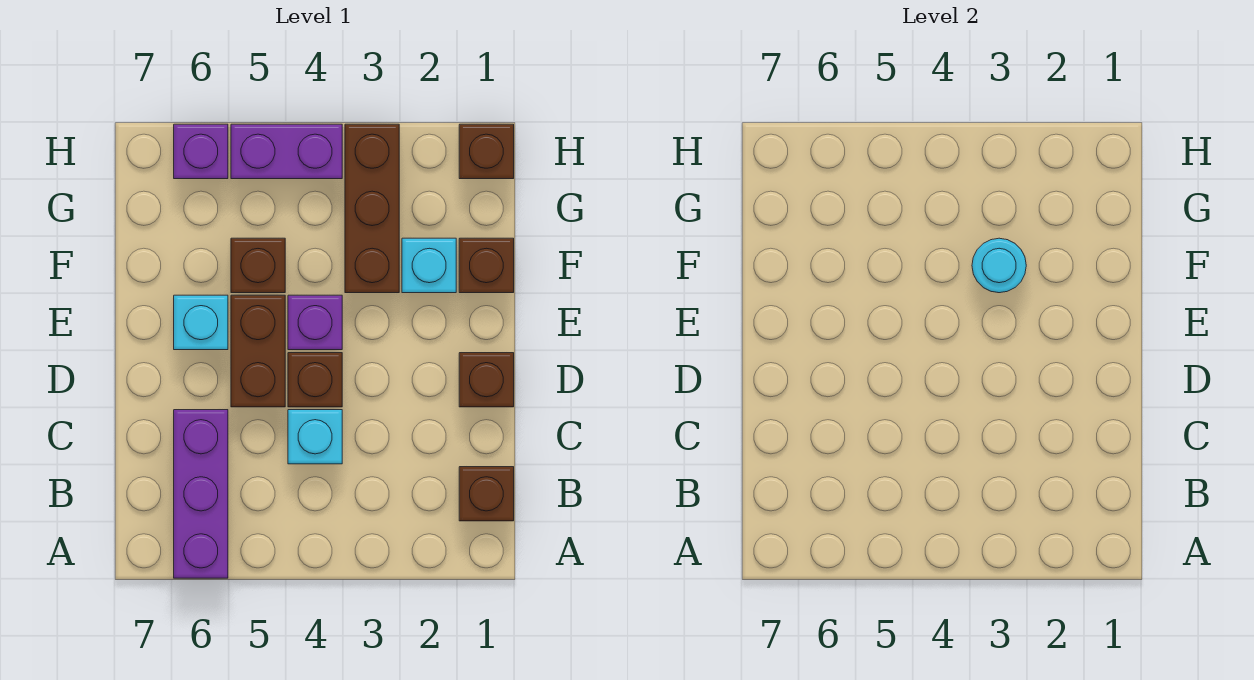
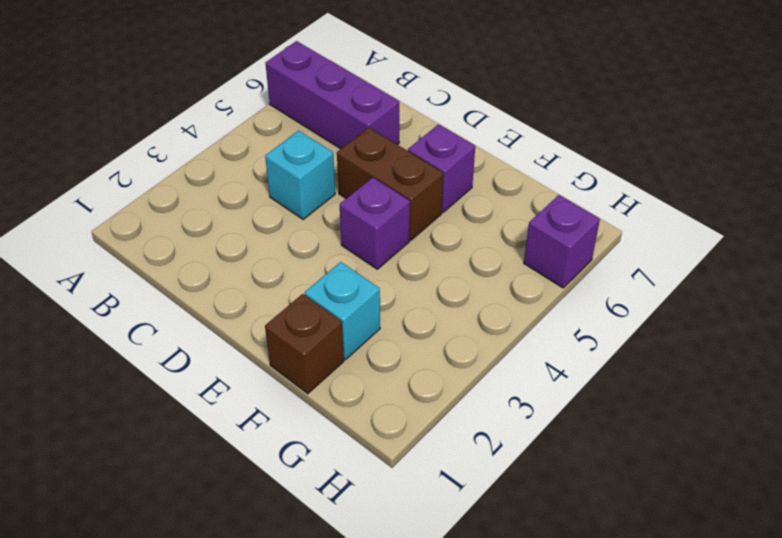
purple 1x1 brick [408,124,475,213] -> cyan 1x1 brick [174,295,228,350]
none -> brown 1x1 brick [459,467,514,521]
none -> brown 1x1 brick [459,353,514,407]
none -> brown 1x1 brick [288,353,342,407]

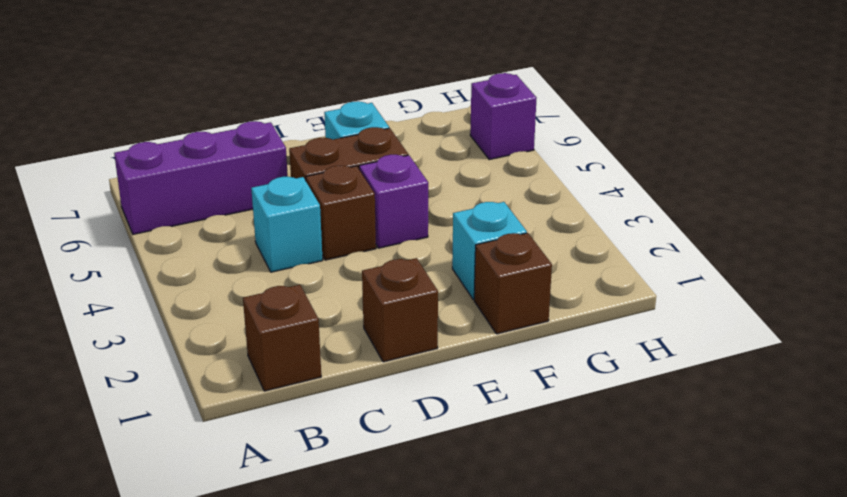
none -> brown 1x3 brick [345,124,399,293]
none -> brown 1x1 brick [231,238,285,293]
none -> brown 1x1 brick [459,124,514,179]

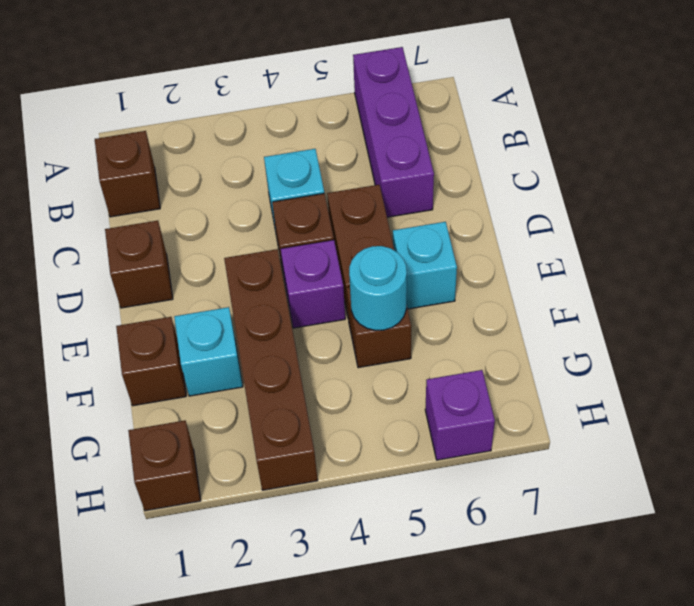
brown 1x4 brick [224,249,318,490] -> brown 1x3 brick [345,124,399,293]
cyan 1x1 round brick [349,246,407,330] -> cyan 1x1 round brick moved to [972,238,1026,293]
none -> purple 1x2 brick [231,124,342,179]

